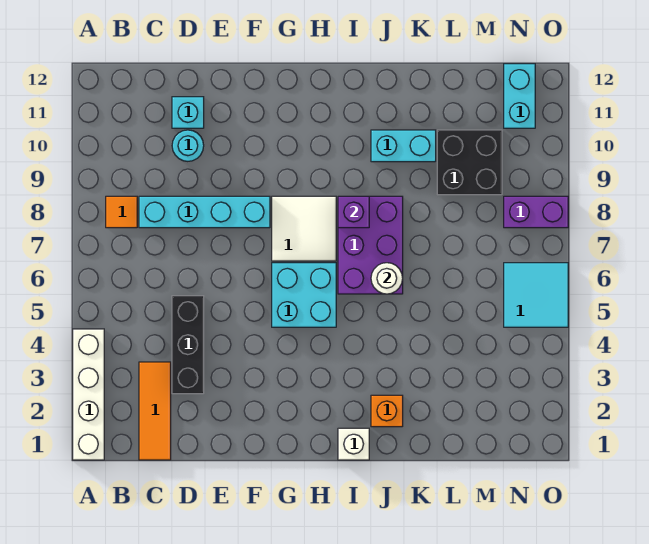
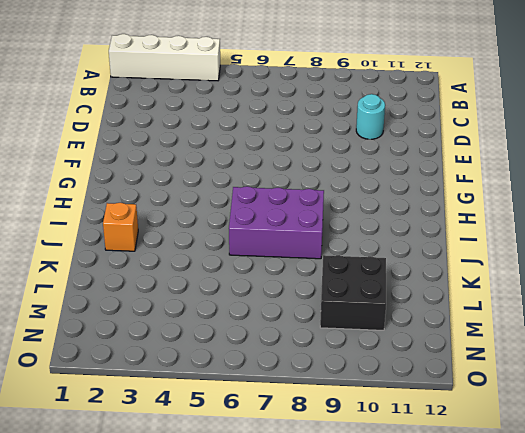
none -> orange 1x1 tile [106,196,137,228]
none -> orange 1x3 tile [139,362,171,460]
none -> cyan 1x4 brick [139,196,270,228]

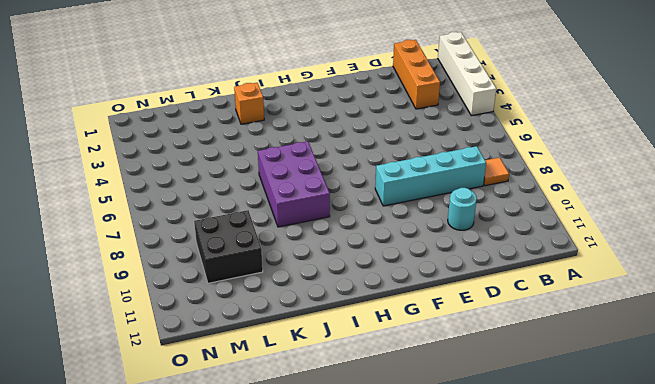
orange 1x3 brick [393,40,440,109] -> orange 1x3 tile [139,362,171,460]
none -> black 1x3 brick [172,296,204,394]
none -> cyan 1x1 brick [172,97,204,128]
none -> cyan 2x2 brick [272,263,336,327]

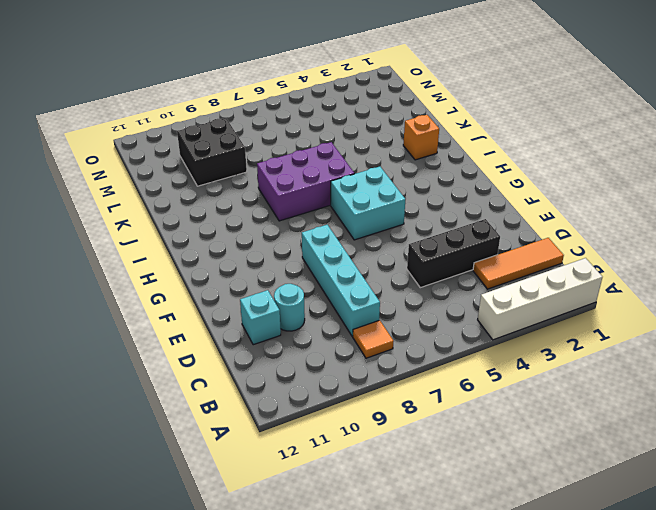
none -> white 2x2 tile [272,196,336,261]
none -> white 1x1 brick [338,428,369,460]
none -> cyan 1x2 brick [371,130,436,162]

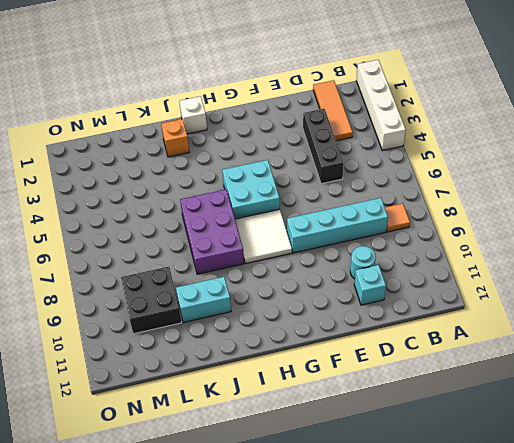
none -> cyan 2x2 tile [504,263,568,327]
none -> purple 1x2 brick [504,196,568,228]
none -> cyan 1x2 brick [504,64,535,128]

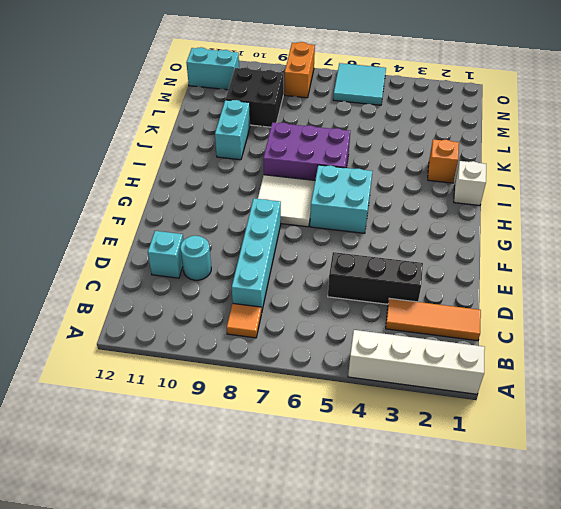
orange 1x2 brick [285,42,315,98] -> purple 1x2 brick [504,196,568,228]
none -> purple 1x1 brick [338,196,369,228]
none -> white 1x1 round brick [371,263,403,294]

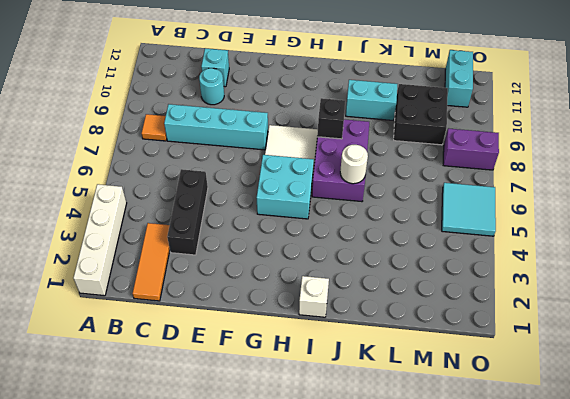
black 1x1 brick [318,98,346,139] -> purple 1x1 brick [338,196,369,228]
none -> orange 1x1 brick [371,395,403,427]

